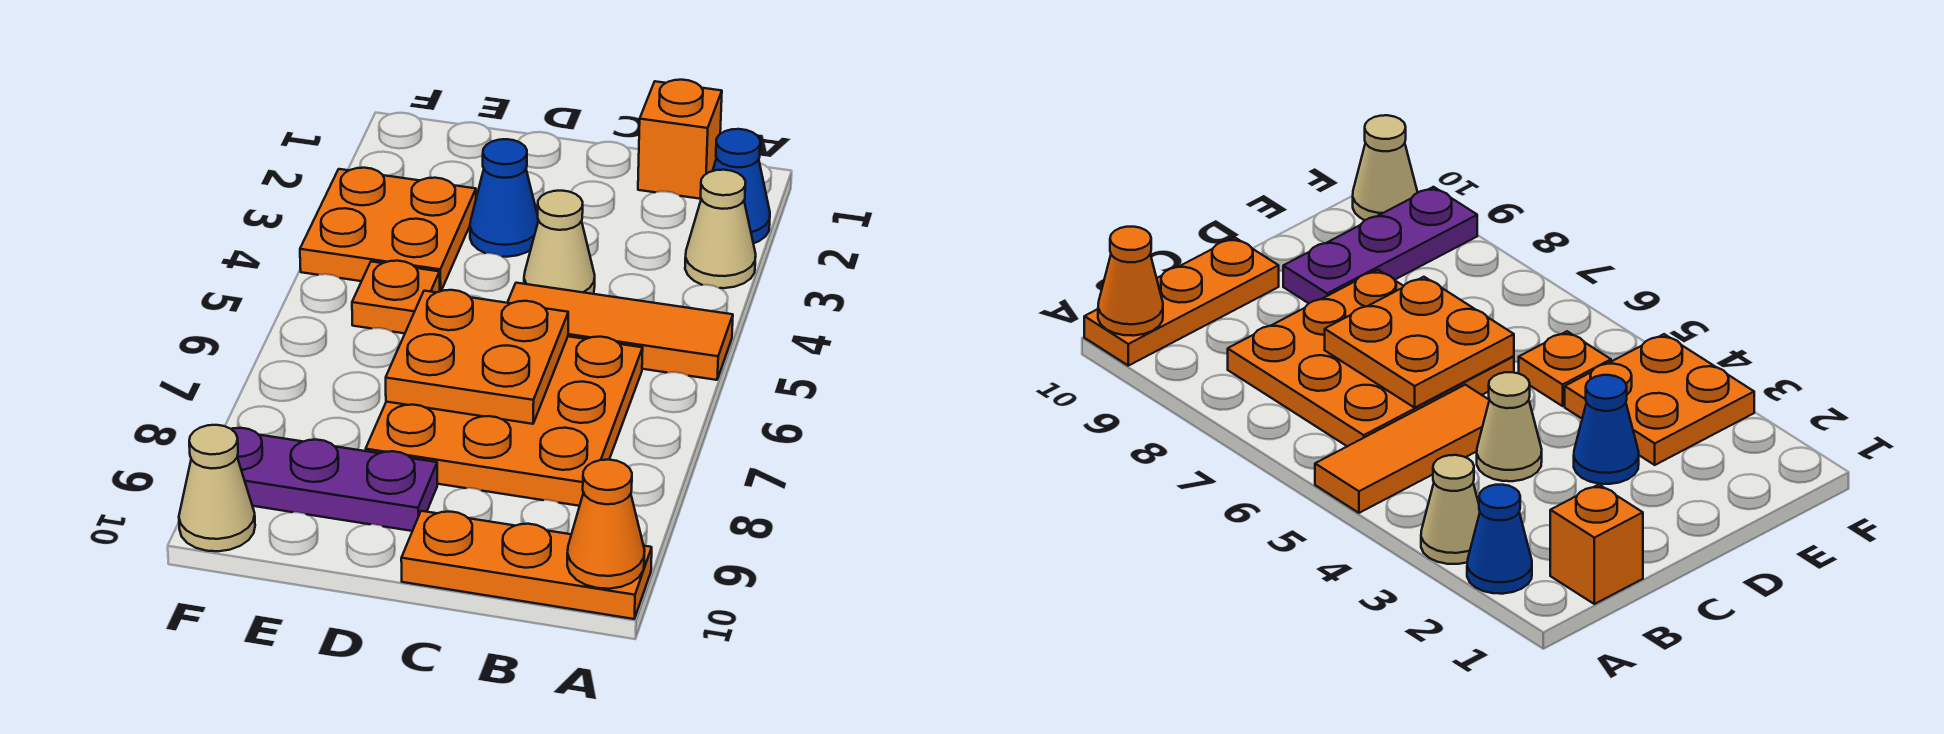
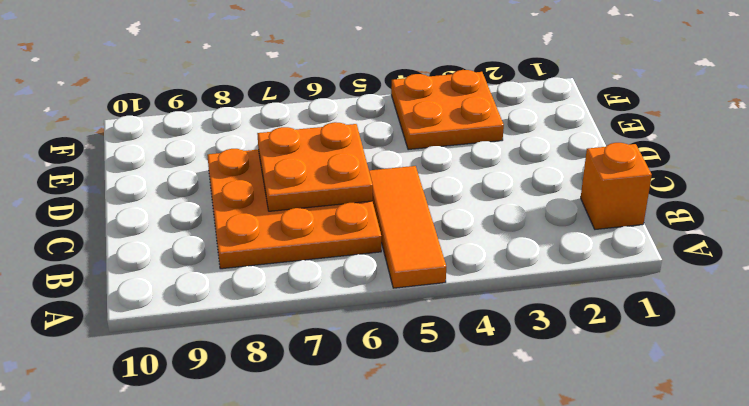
none -> blue 1x1 cone [713,129,770,243]
none -> tan 1x1 cone [685,170,756,288]
none -> orange 1x3 plate [401,511,652,619]

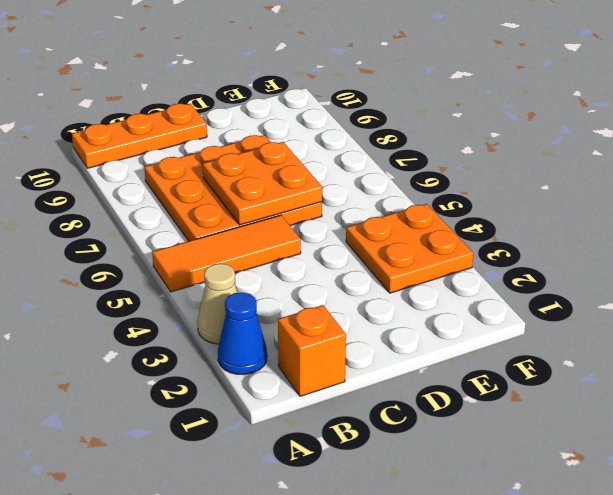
none -> tan 1x1 cone [524,191,595,294]
none -> blue 1x1 cone [470,139,539,257]
none -> purple 1x3 plate [232,428,437,531]

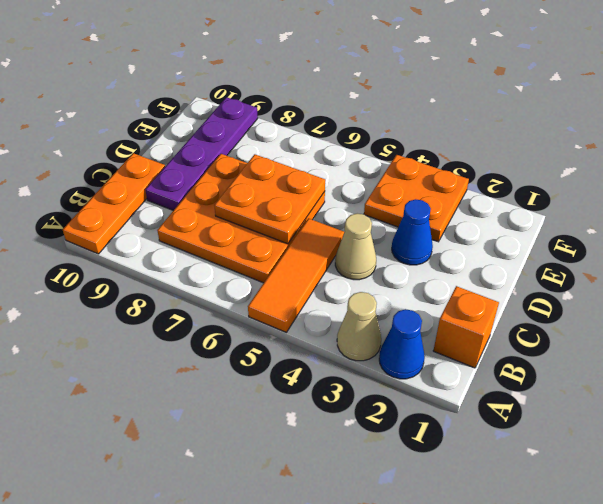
purple 1x4 plate [146,97,258,210] -> purple 1x3 plate [232,428,437,531]
none -> orange 1x1 plate [352,261,440,333]
none -> tan 1x1 cone [179,425,255,551]
none -> orange 1x1 cone [567,460,645,589]

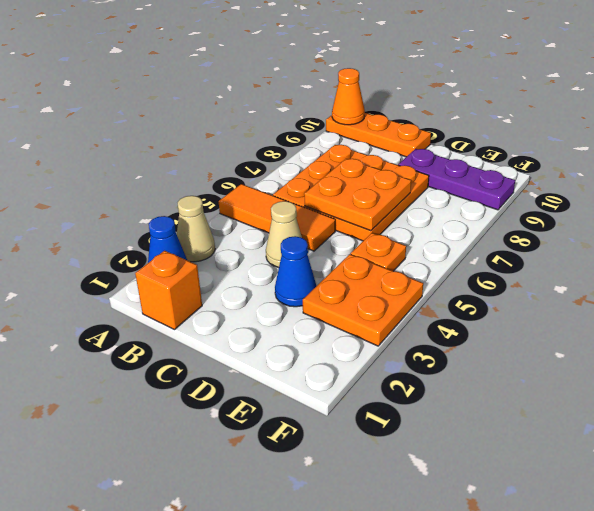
none -> tan 1x1 cone [179,425,255,551]

